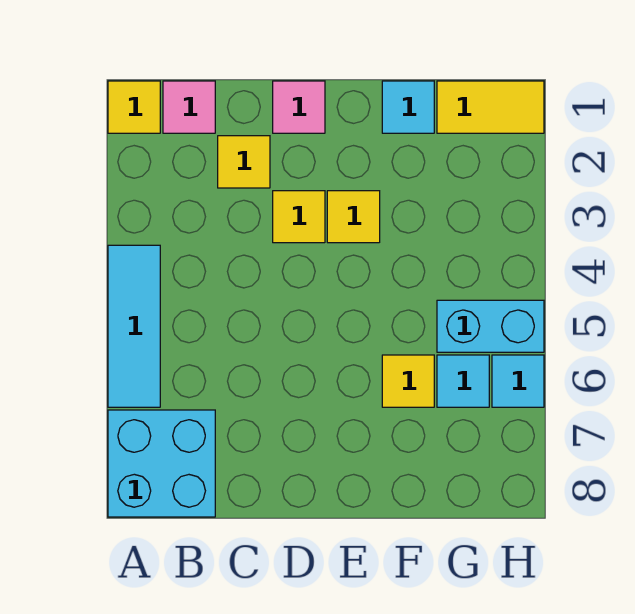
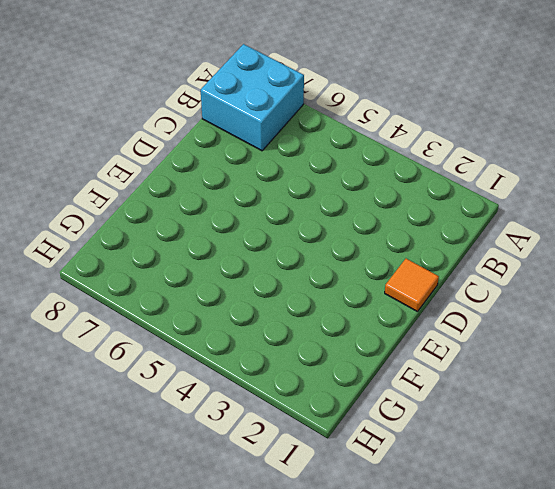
orange 1x1 tile [385,259,439,312] -> pink 1x1 tile [273,81,325,133]
none -> yellow 1x1 tile [108,81,160,133]
none -> cyan 1x3 tile [108,245,160,407]
none -> pink 1x1 tile [163,81,215,133]

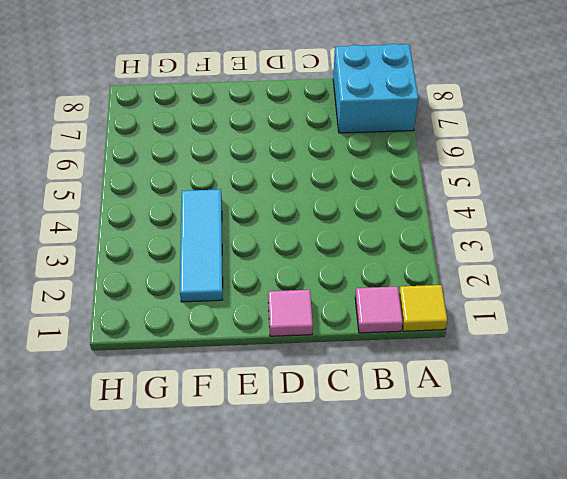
cyan 1x3 tile [180,189,223,302] -> cyan 1x3 tile moved to [108,245,160,407]
none -> yellow 1x1 tile [218,136,270,188]
none -> yellow 1x1 tile [273,191,325,243]
none -> yellow 1x1 tile [327,191,380,243]

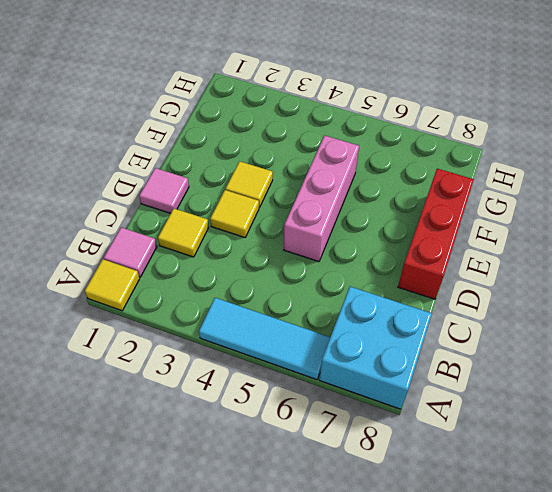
pink 1x3 brick [284,135,359,262] -> none
red 1x3 brick [398,169,474,299] -> none
none -> cyan 1x1 tile [382,81,434,133]
none -> yellow 1x1 tile [382,355,434,407]
none -> yellow 1x2 tile [437,81,544,133]

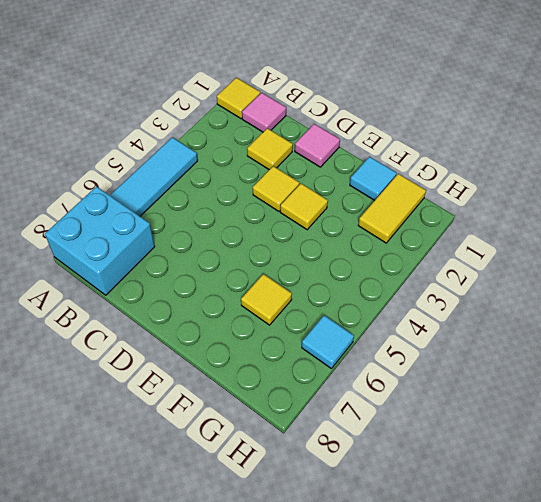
yellow 1x2 tile [358,174,426,243] -> yellow 1x2 tile turned to [437,81,544,133]
none -> cyan 1x2 brick [437,300,544,352]
none -> cyan 1x1 tile [437,355,489,407]

